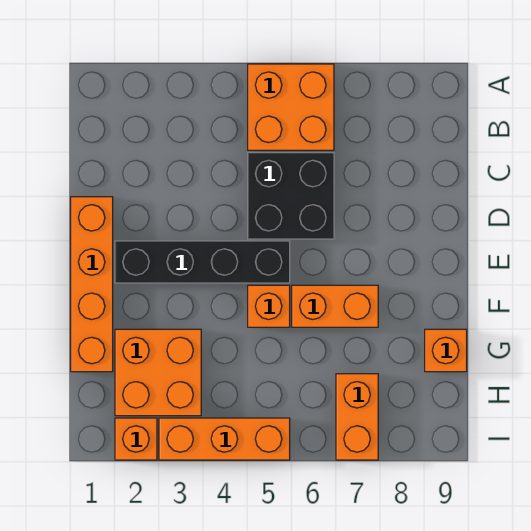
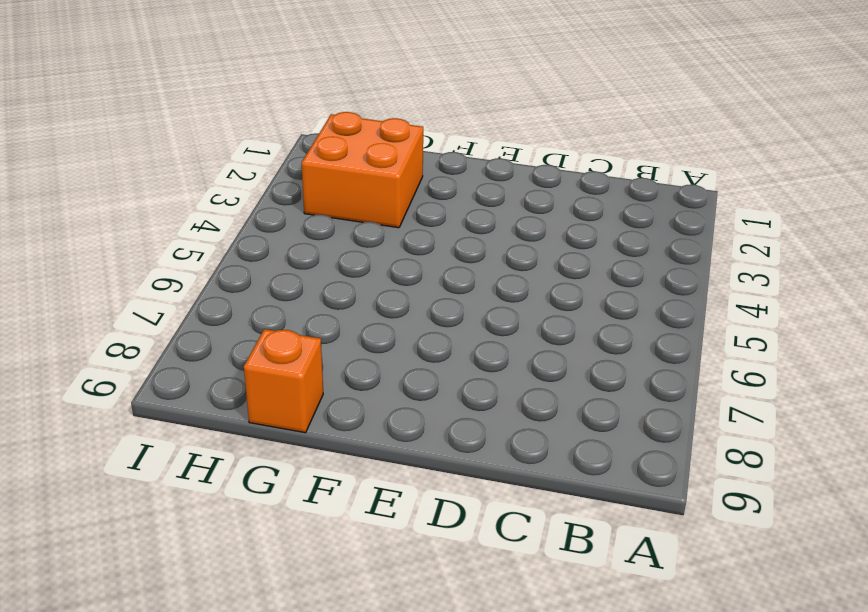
none -> orange 2x2 brick [248,64,334,150]
none -> black 2x2 brick [248,153,334,239]

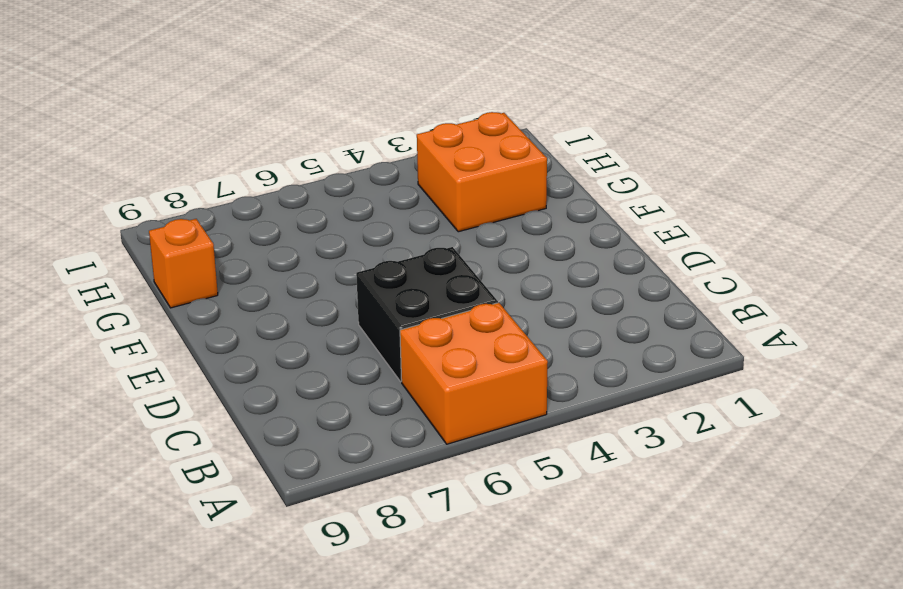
none -> orange 1x4 brick [71,197,113,372]
none -> black 1x4 brick [115,241,290,283]

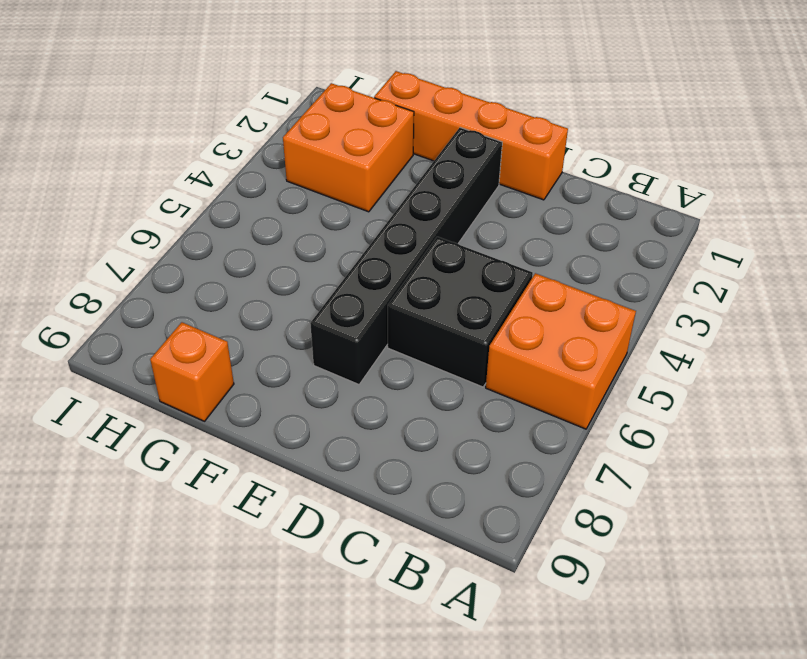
black 1x6 brick [310,128,502,384] -> black 1x4 brick [115,241,290,283]
none -> orange 1x1 brick [248,285,290,327]
none -> orange 1x2 brick [292,285,378,327]

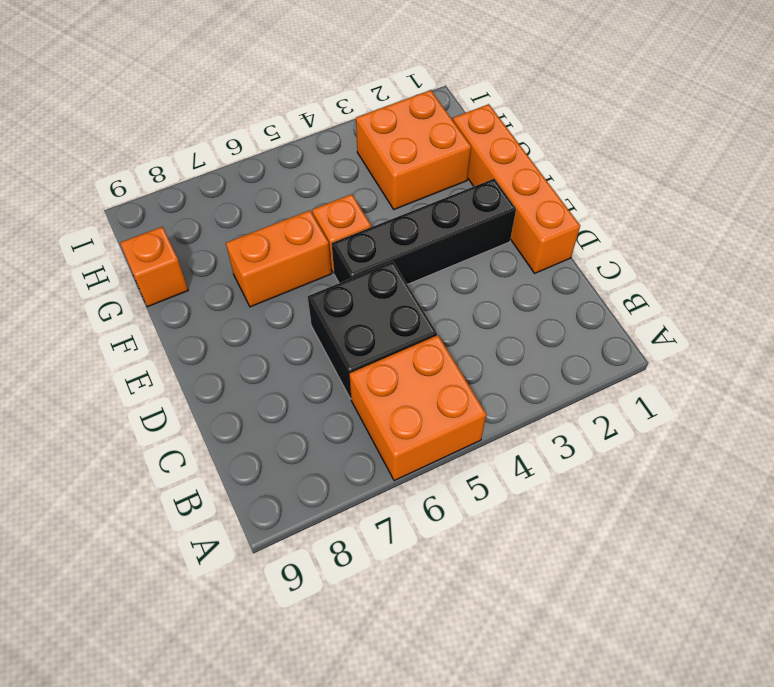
none -> orange 1x2 brick [336,374,378,460]
none -> orange 1x1 brick [115,418,157,460]

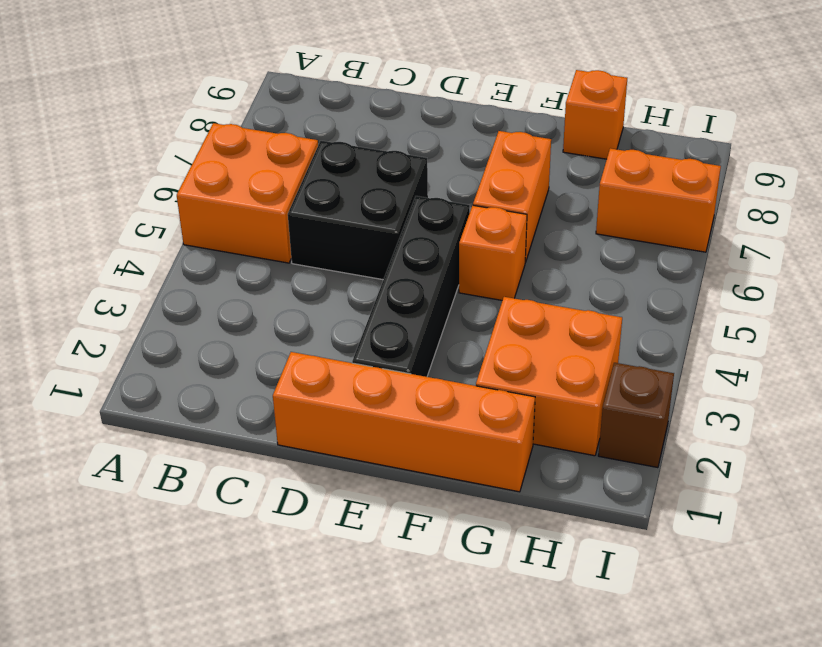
brown 1x1 brick [598,363,674,468] -> orange 1x1 brick [115,418,157,460]
none -> orange 1x3 brick [159,418,290,460]

